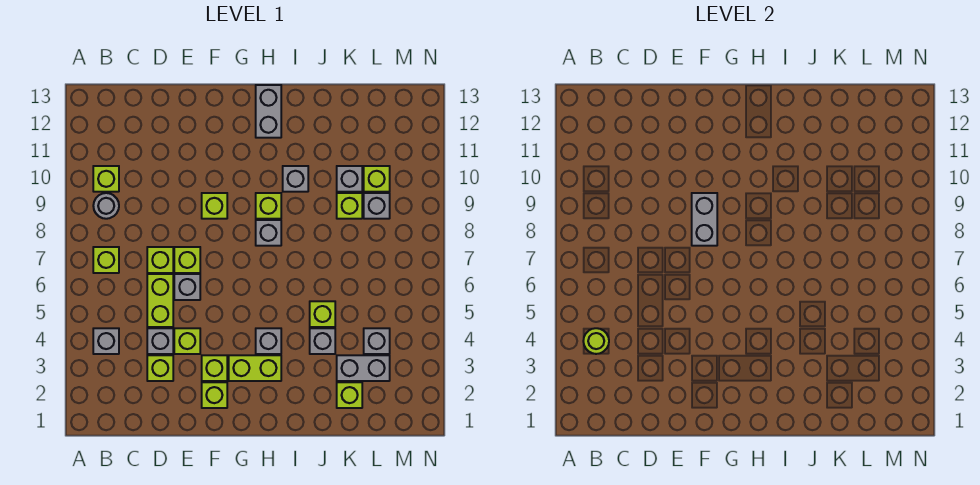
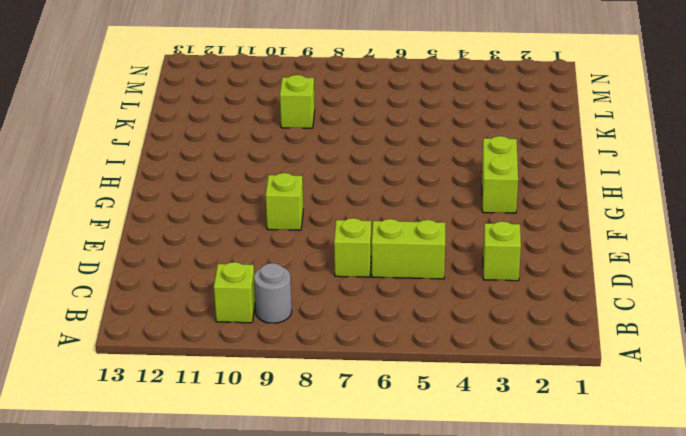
none -> grey 1x1 brick [93,328,119,354]
none -> lime 1x1 brick [93,247,119,273]
none -> grey 1x1 brick [147,328,173,354]
none -> lime 1x1 brick [174,328,200,354]

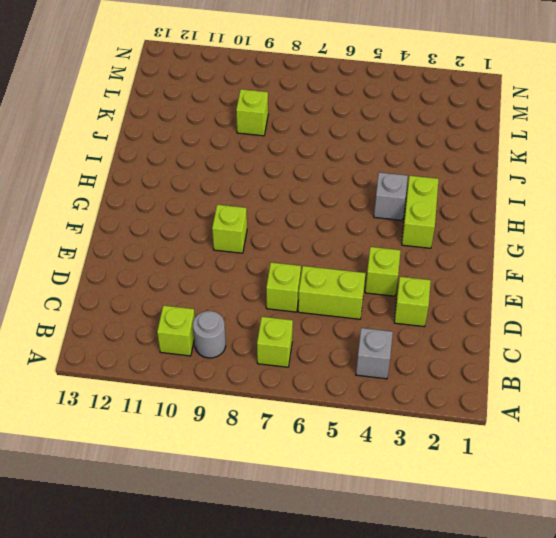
none -> grey 1x1 brick [147,328,173,354]
none -> grey 1x1 brick [174,274,200,300]
none -> lime 1x1 brick [174,247,200,273]
none -> lime 1x1 brick [202,382,227,408]

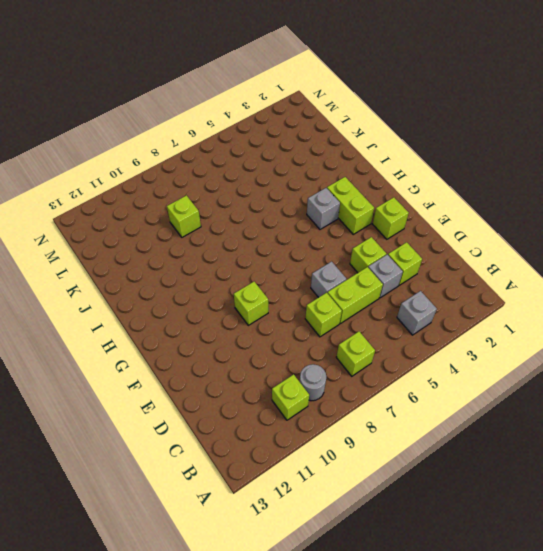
none -> lime 1x1 brick [174,247,200,273]
none -> lime 1x1 brick [202,355,227,381]
none -> grey 1x1 brick [256,220,281,246]
none -> lime 1x1 brick [256,193,281,219]

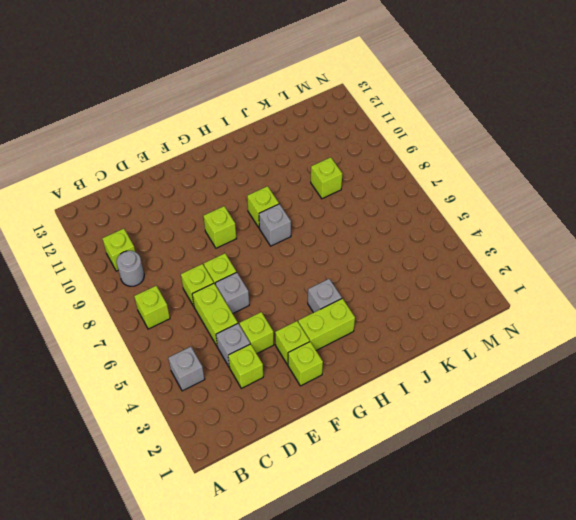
none -> grey 1x2 brick [256,85,281,138]
none -> grey 1x1 brick [283,166,308,192]
none -> grey 1x1 brick [310,328,335,354]
none -> lime 1x1 brick [310,301,335,327]

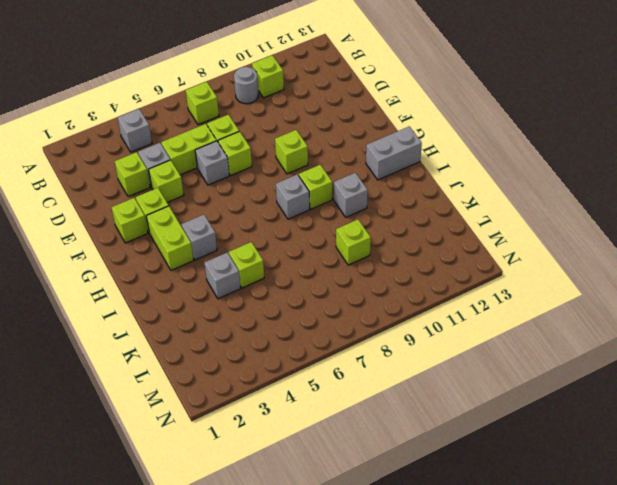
none -> lime 1x1 brick [337,382,362,408]
none -> grey 1x2 brick [337,355,390,381]
none -> grey 1x1 brick [337,166,362,192]
none -> grey 1x1 brick [364,328,390,354]

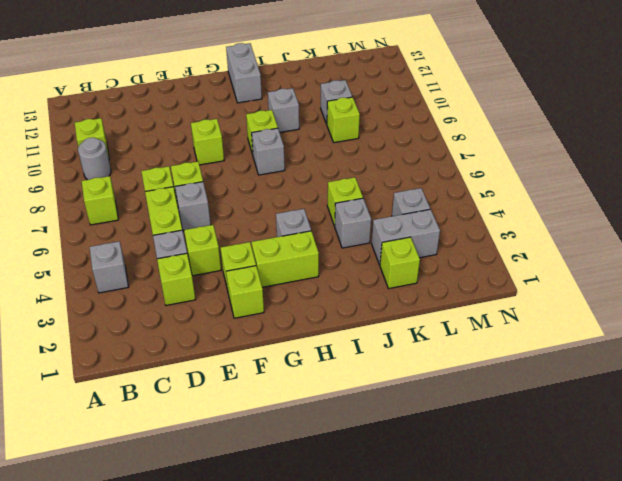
none -> grey 1x1 brick [364,193,390,219]
none -> lime 1x1 brick [364,166,390,192]
none -> lime 1x1 round brick [583,328,609,354]
none -> grey 1x2 brick [692,193,717,246]

